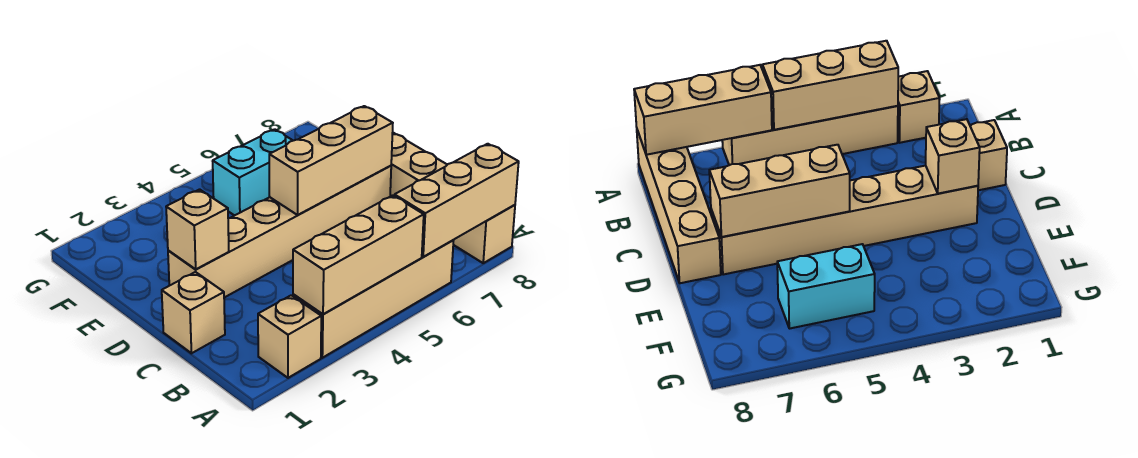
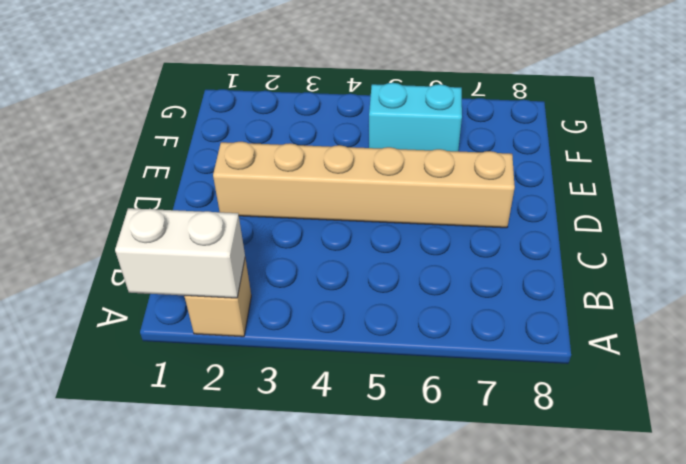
white 1x2 brick [115,208,245,298] -> none
none -> tan 1x4 brick [293,240,454,358]
none -> tan 1x4 brick [390,133,515,263]

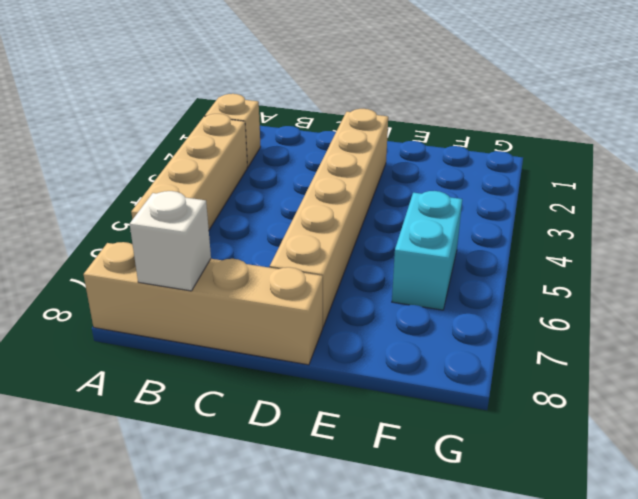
white 1x1 brick [130,191,211,291] -> none
none -> tan 1x1 brick [162,272,225,353]
none -> tan 1x3 brick [293,195,424,314]

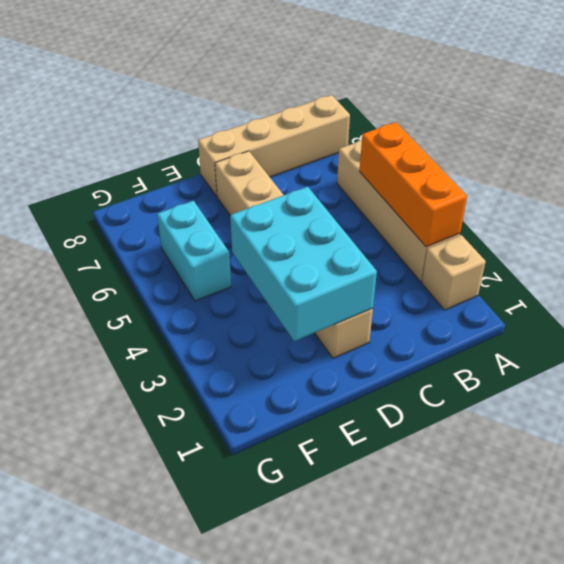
orange 1x3 brick [359,122,467,247] -> tan 1x3 brick [293,195,424,314]
cyan 2x3 brick [230,187,377,341] -> tan 1x1 brick [166,189,229,269]
none -> tan 1x1 brick [162,272,225,353]
none -> tan 1x3 brick [394,144,519,257]

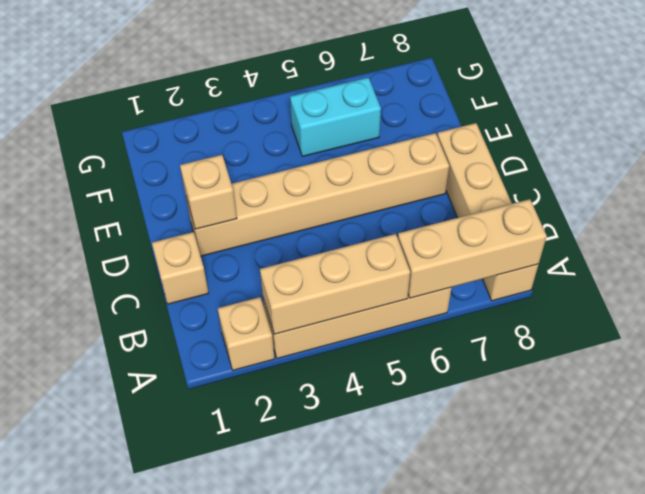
none -> tan 1x3 brick [269,106,393,215]

